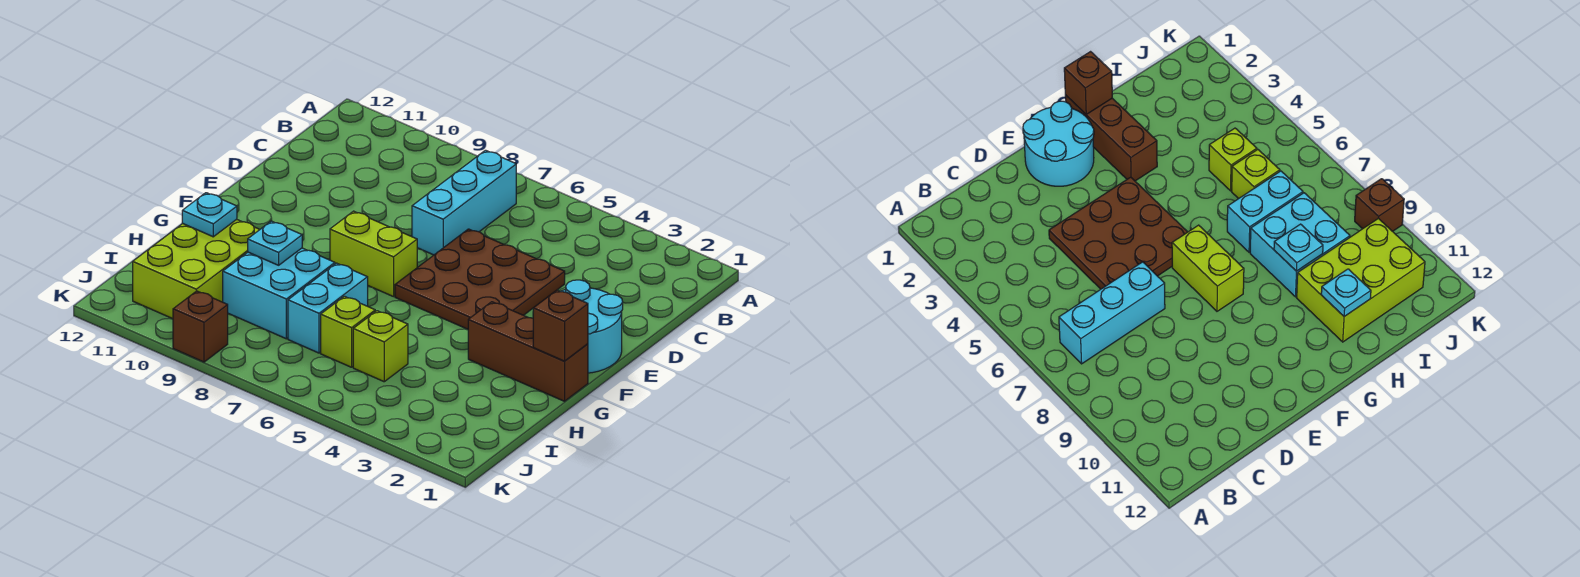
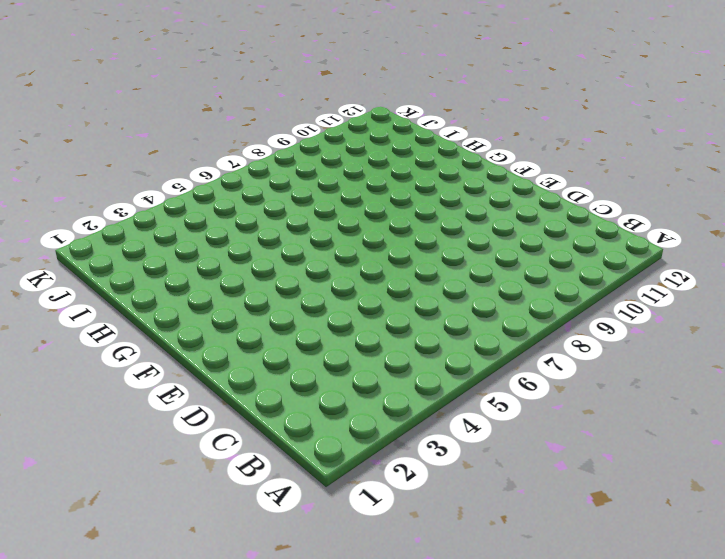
none -> cyan 1x3 brick [412,150,516,255]
none -> brown 3x3 plate [395,229,565,329]
none -> cyan 2x2 round brick [560,280,623,373]

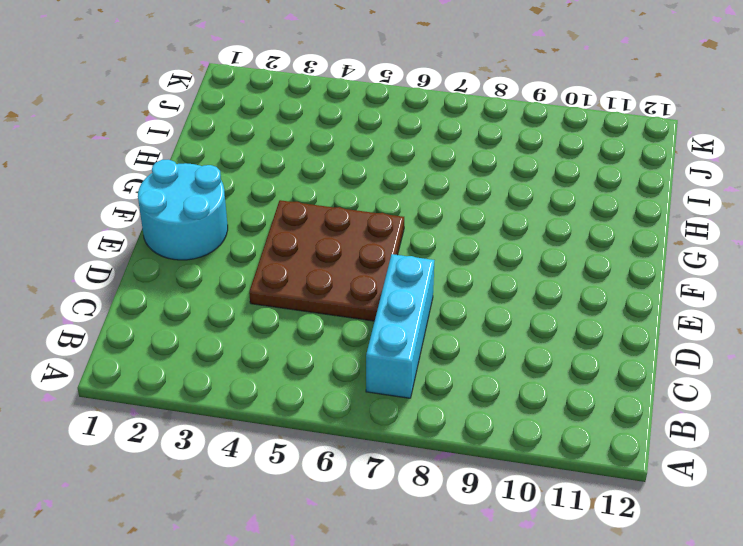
none -> lime 1x2 brick [330,211,417,297]
none -> brown 1x3 brick [468,302,588,401]
none -> cyan 1x2 brick [288,263,368,353]

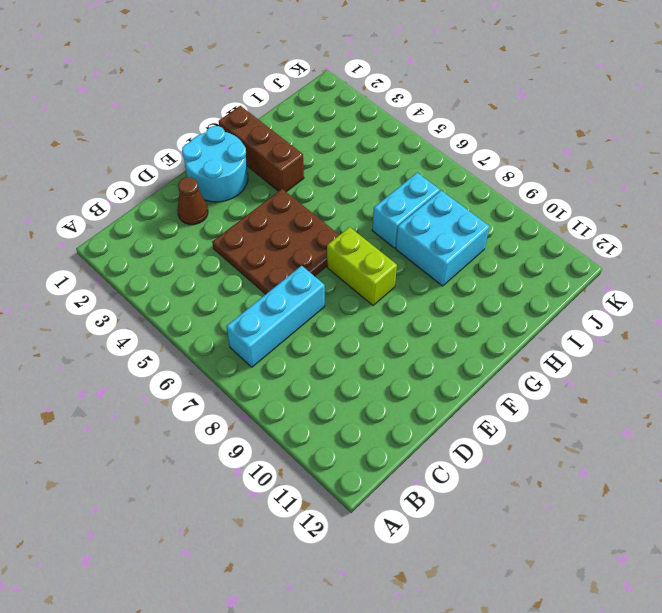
brown 1x1 cone [177,177,208,225] -> none
none -> lime 2x3 brick [133,219,260,319]
none -> lime 1x1 brick [353,311,408,382]
none -> lime 1x1 brick [321,296,375,367]

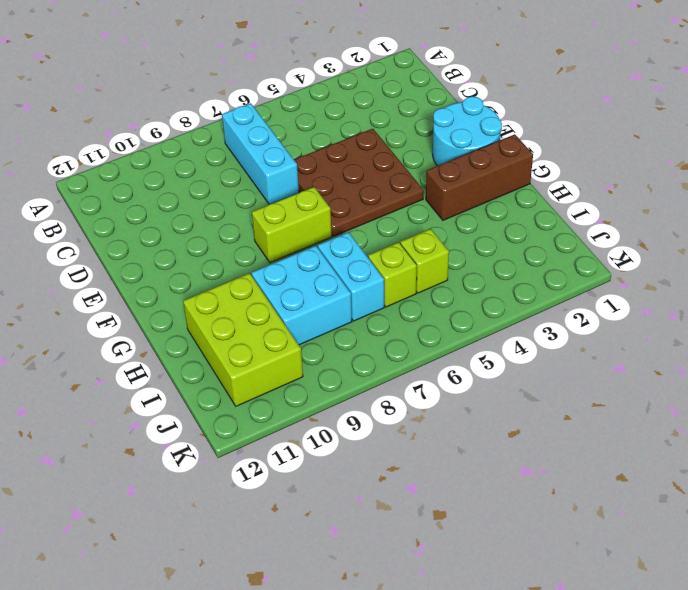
none -> brown 1x1 brick [173,291,228,362]
none -> brown 1x1 brick [533,290,588,361]
none -> cyan 1x1 plate [248,221,302,265]

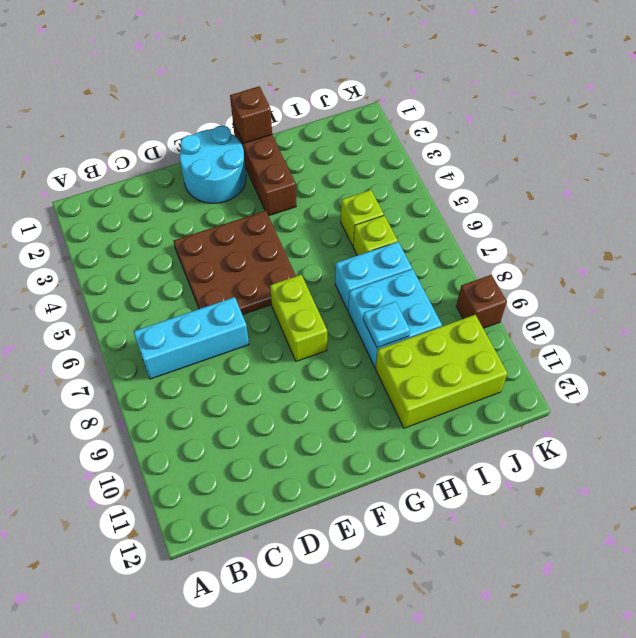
none -> cyan 1x1 plate [182,193,237,237]

